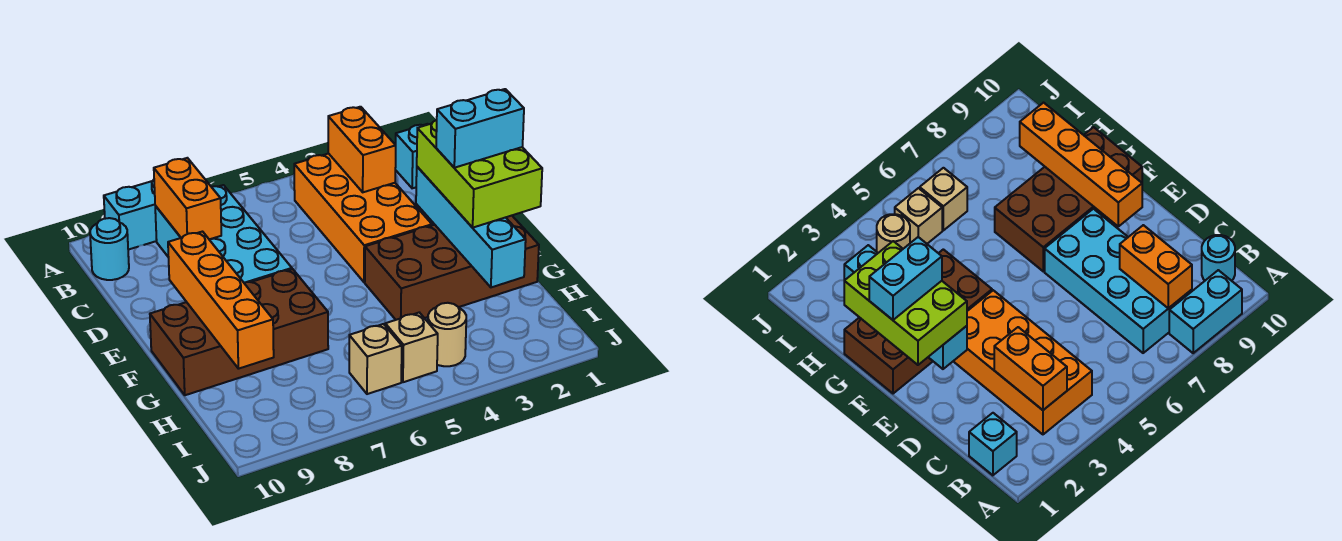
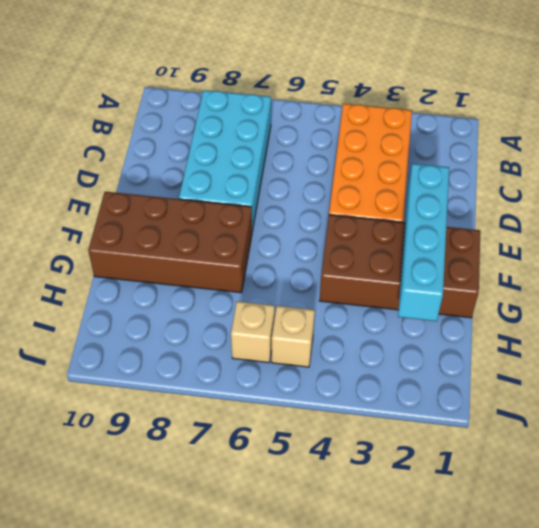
none -> cyan 1x2 brick [104,180,157,250]
none -> cyan 1x1 brick [395,124,428,188]
none -> cyan 1x1 round brick [90,218,129,280]

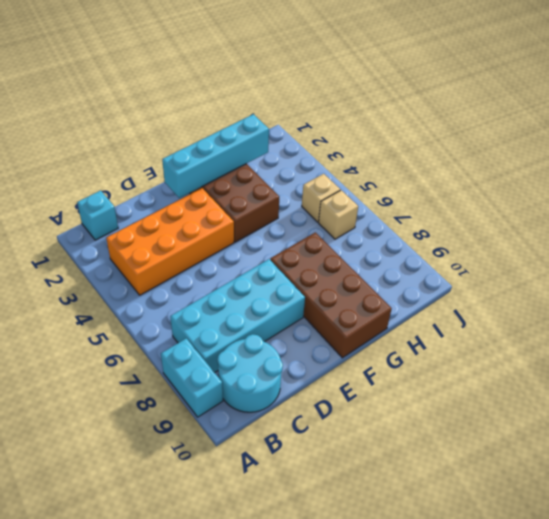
cyan 2x2 round brick [217,334,283,412] -> cyan 1x1 round brick [90,218,129,280]
none -> tan 1x1 round brick [428,303,466,366]
none -> orange 1x2 brick [328,107,396,192]
none -> orange 1x2 brick [154,158,221,239]

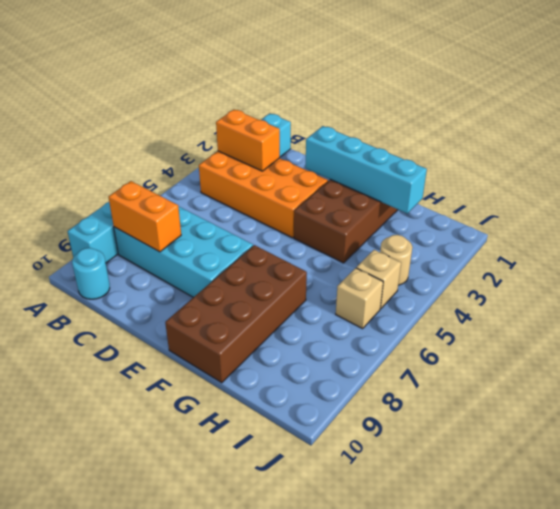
none -> orange 1x4 brick [168,232,274,369]
none -> lime 2x3 brick [417,120,542,228]
none -> cyan 1x2 brick [436,89,524,168]

